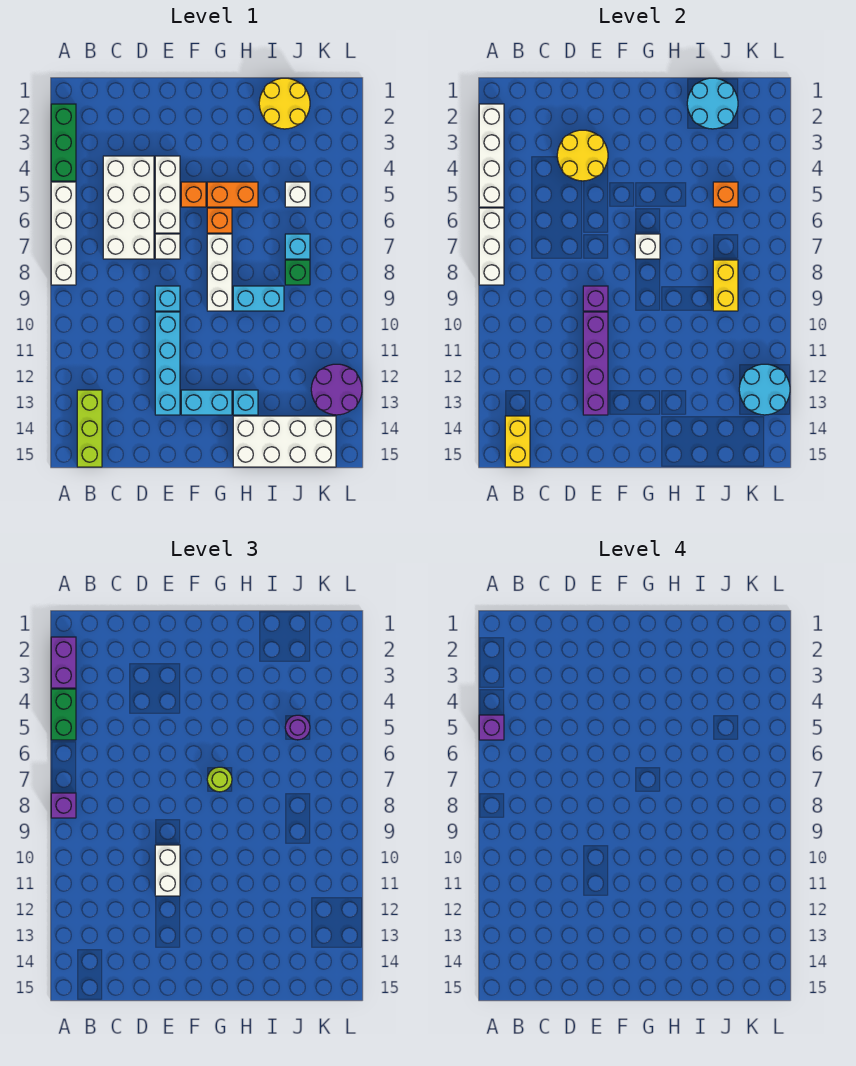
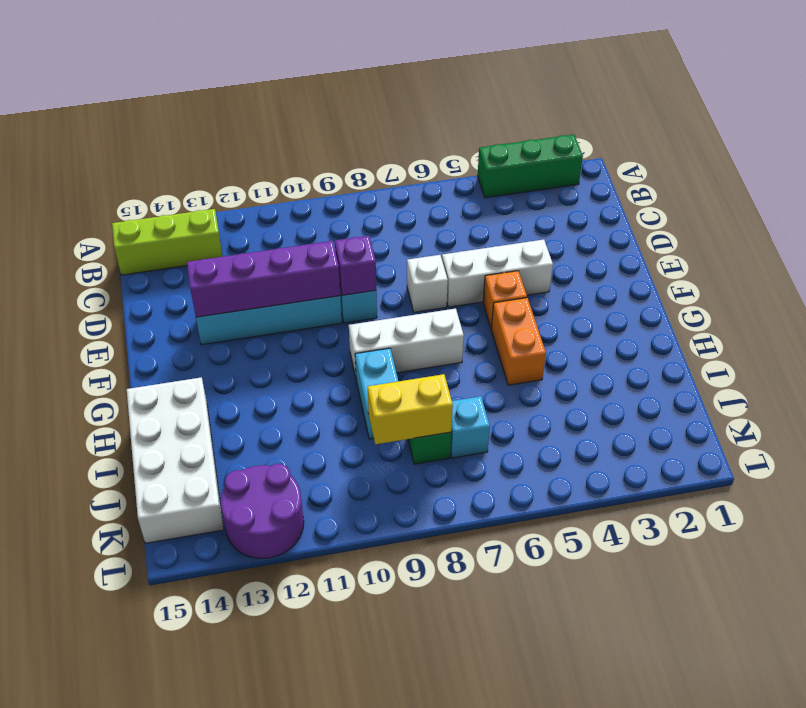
none -> white 1x4 brick [51,182,76,285]
none -> white 2x4 brick [103,156,154,259]
none -> cyan 1x2 brick [181,390,232,415]
none -> orange 1x1 brick [207,208,232,233]

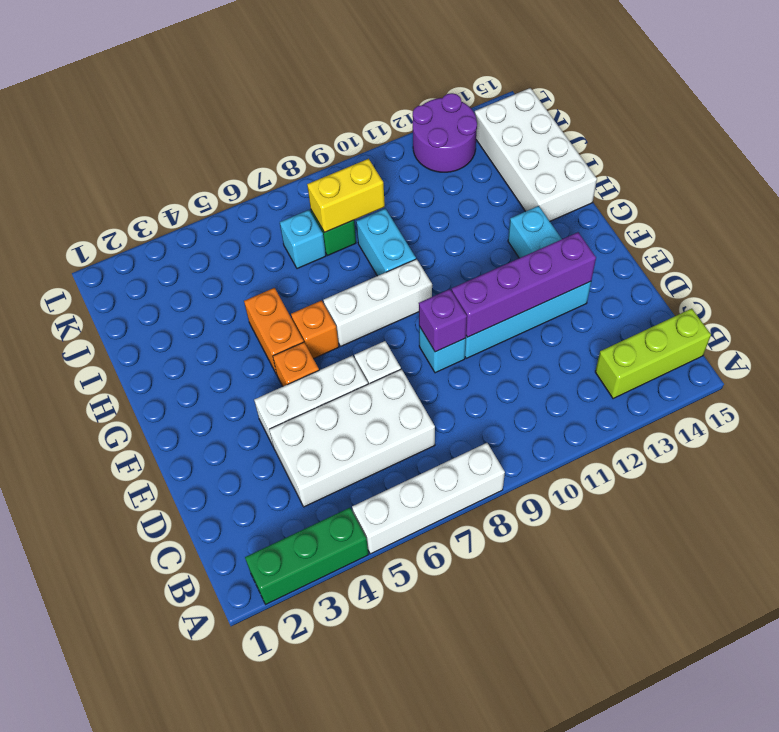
none -> cyan 1x1 brick [233,390,258,415]
none -> yellow 2x2 round brick [259,78,310,129]
none -> white 1x1 brick [285,182,310,207]
none -> white 1x4 brick [479,104,504,207]

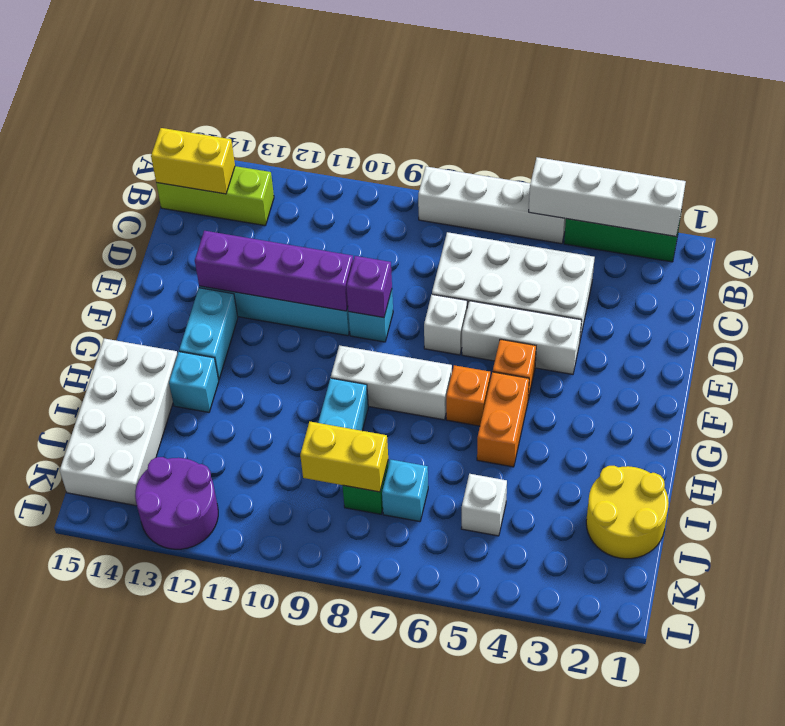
none -> white 1x3 brick [479,208,504,285]
none -> yellow 2x2 round brick [557,130,608,181]
none -> white 1x1 brick [635,234,660,259]
none -> cyan 2x2 round brick [687,78,738,129]

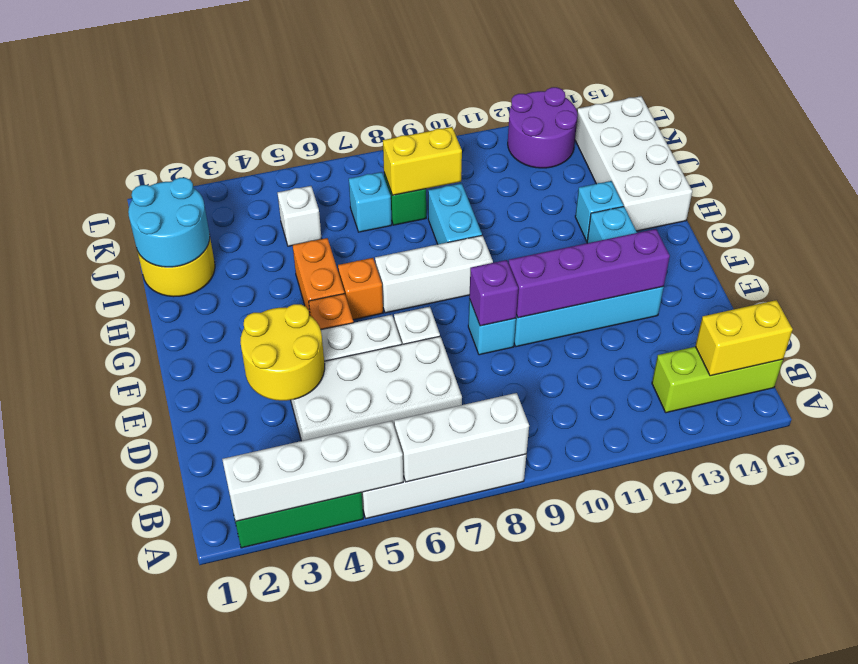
none -> white 1x1 brick [635,234,660,259]
none -> orange 1x1 brick [713,182,738,207]
none -> cyan 2x2 round brick [739,364,790,415]
none -> purple 1x2 brick [51,637,76,688]

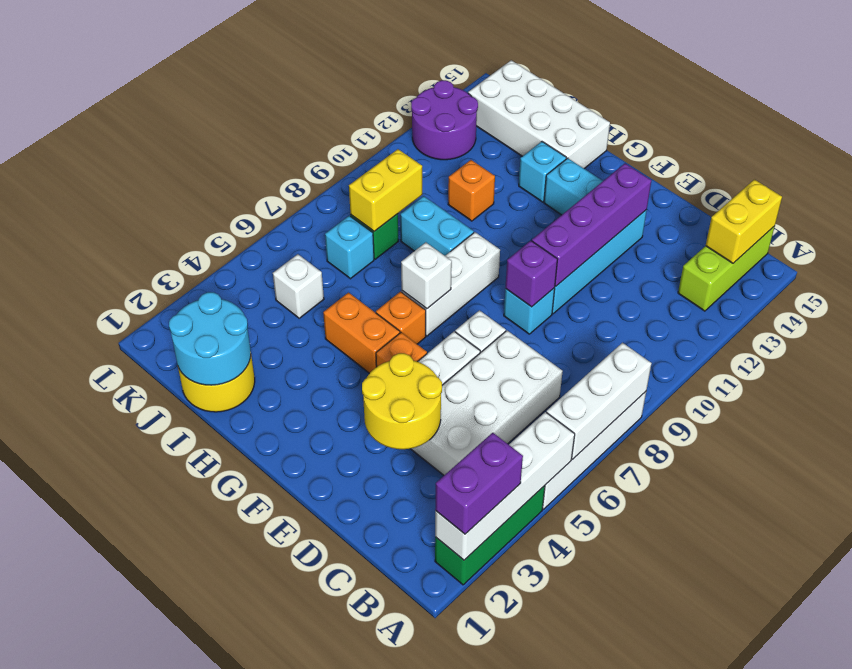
orange 1x1 brick [448,160,495,221] -> orange 1x1 brick moved to [713,182,738,207]
none -> cyan 2x2 round brick [739,364,790,415]
none -> green 1x2 brick [51,689,76,740]
none -> purple 1x1 brick [51,793,76,818]
none -> white 1x2 brick [155,845,180,896]

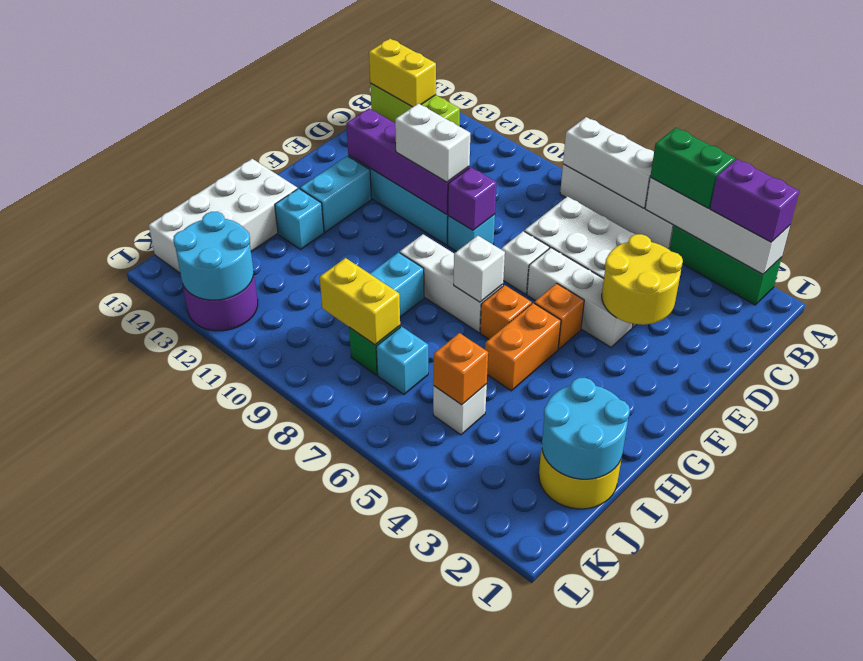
none -> purple 1x1 brick [51,793,76,818]
none -> lime 1x1 round brick [207,767,232,792]
none -> purple 1x1 round brick [285,715,310,740]
none -> purple 1x1 brick [479,715,504,740]

